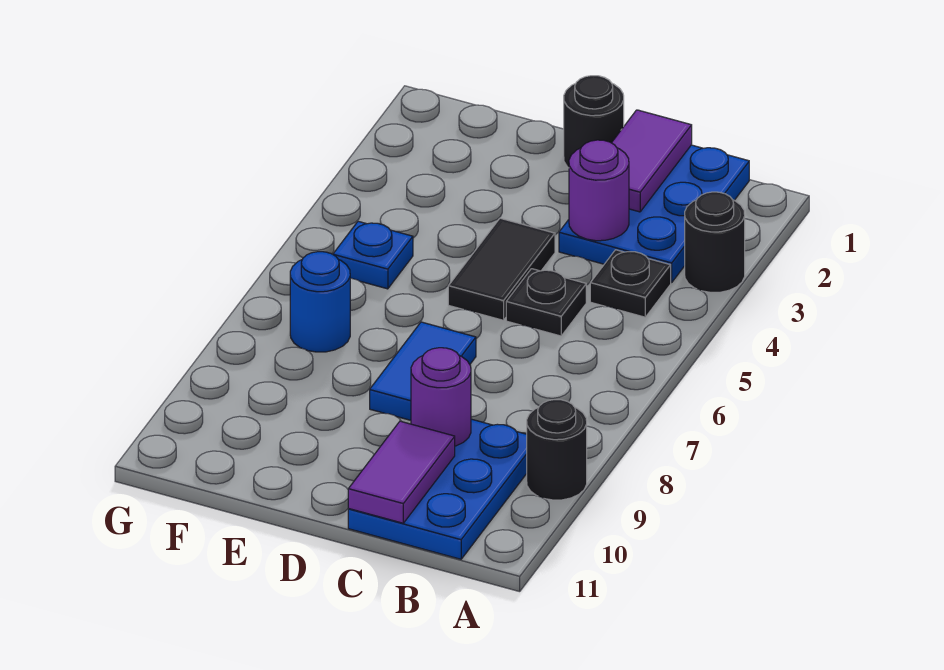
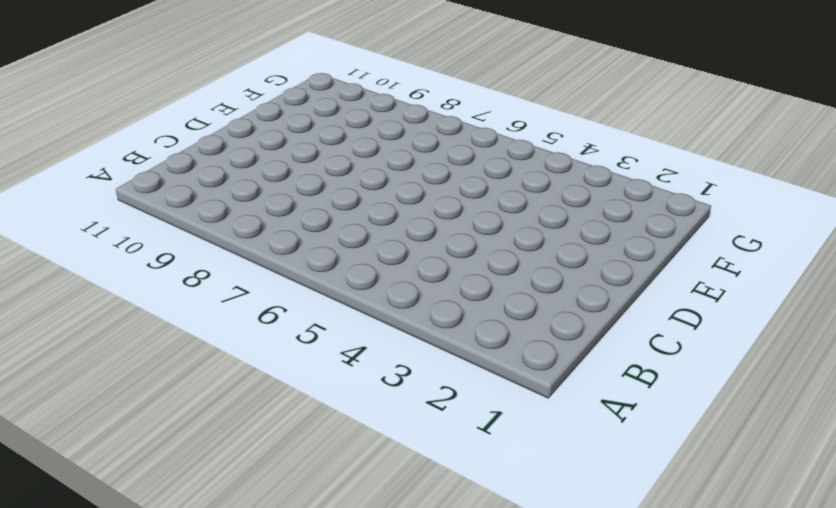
none -> black 1x1 round brick [685,192,745,292]
none -> black 1x1 round brick [527,400,587,500]
none -> blue 2x3 plate [559,145,749,283]

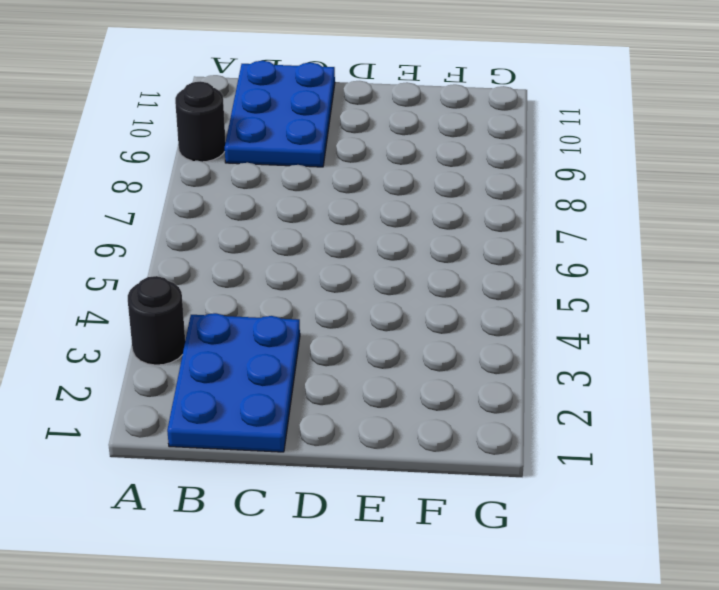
none -> black 1x1 plate [590,250,671,317]
none -> black 1x1 plate [506,269,586,336]
none -> black 1x1 round brick [564,76,624,168]

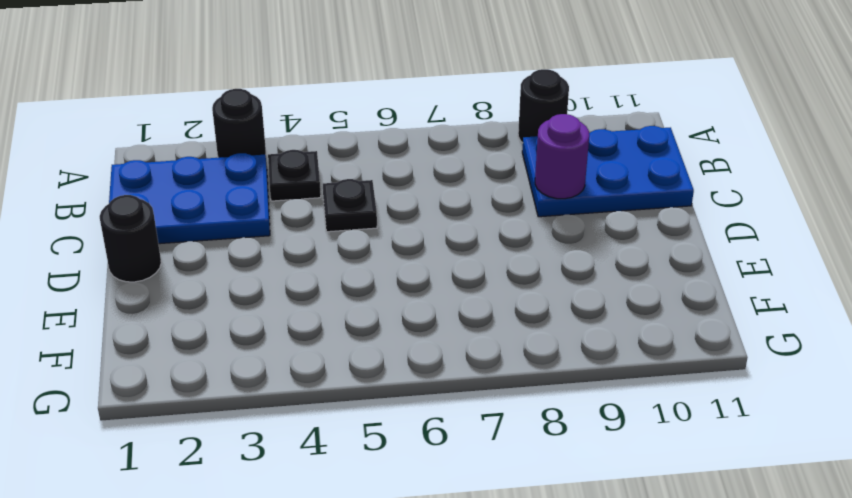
none -> black 1x2 tile [448,218,555,320]
none -> blue 1x2 tile [370,322,476,420]
none -> blue 1x1 plate [333,221,413,289]

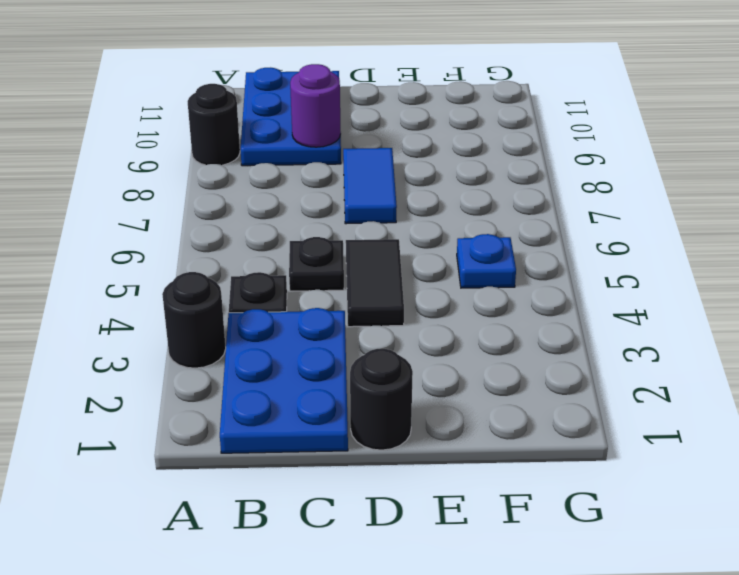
none -> blue 1x1 round brick [290,252,350,352]
none -> purple 1x2 tile [612,110,692,212]
none -> purple 1x1 round brick [569,140,629,241]

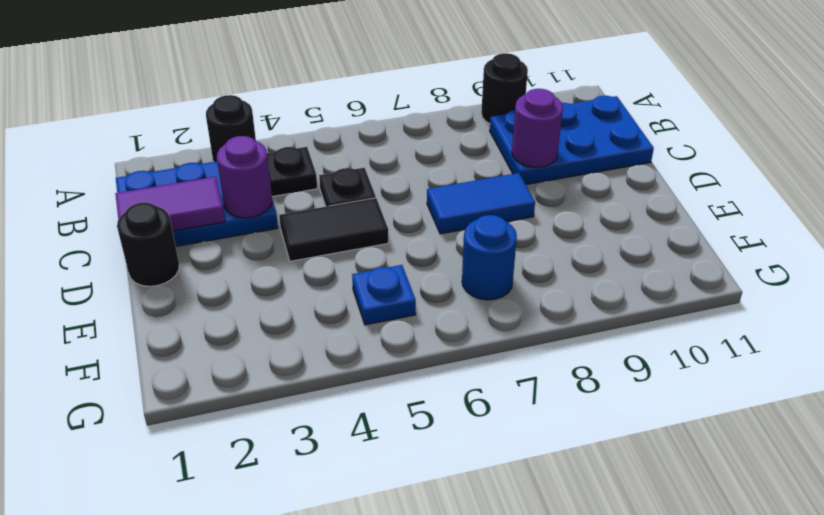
none -> purple 1x2 tile [348,421,455,523]

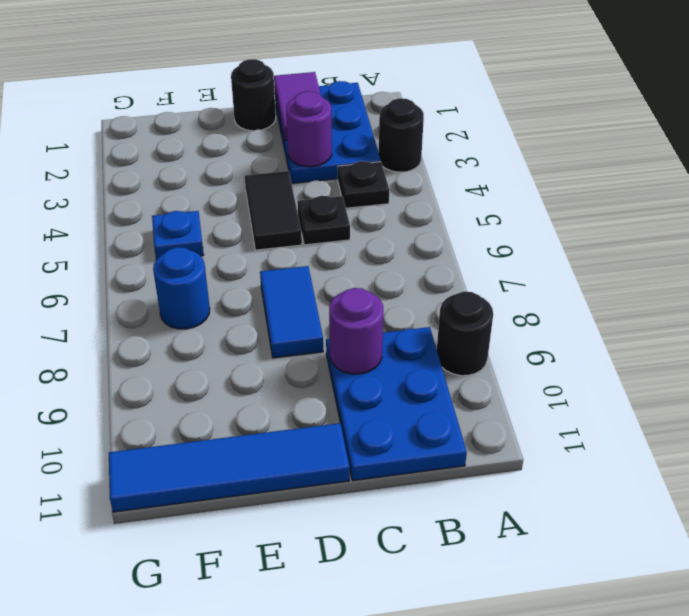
blue 1x4 tile [109,423,350,512] -> none
none -> purple 1x2 tile [348,421,455,523]

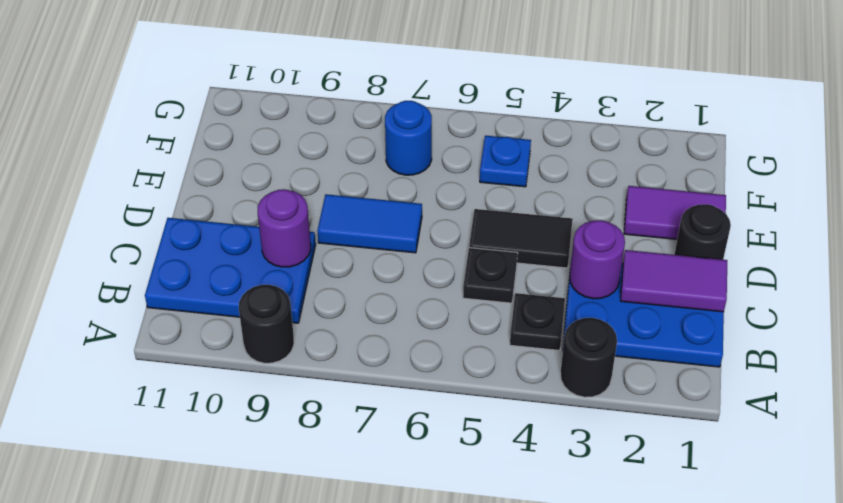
purple 1x2 tile [624,186,726,239] -> purple 1x2 tile moved to [348,421,455,523]

